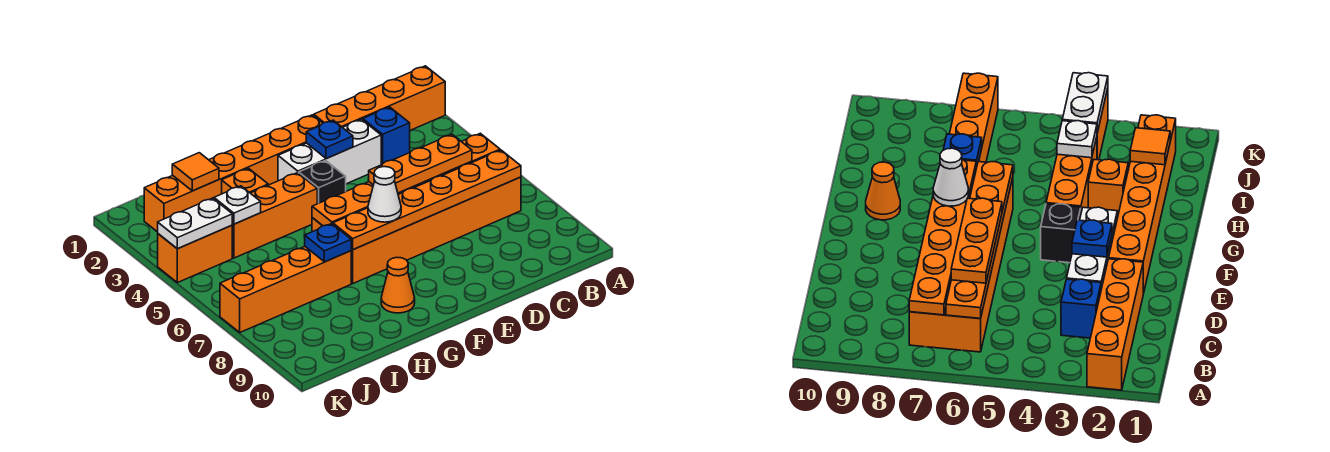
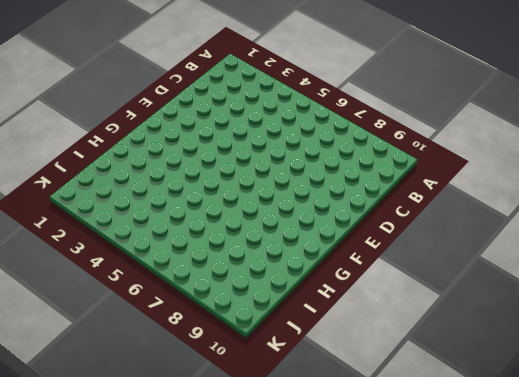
none -> orange 1x4 brick [314,66,445,130]
none -> orange 2x6 brick [312,177,521,283]
none -> blue 1x1 brick [363,107,410,165]

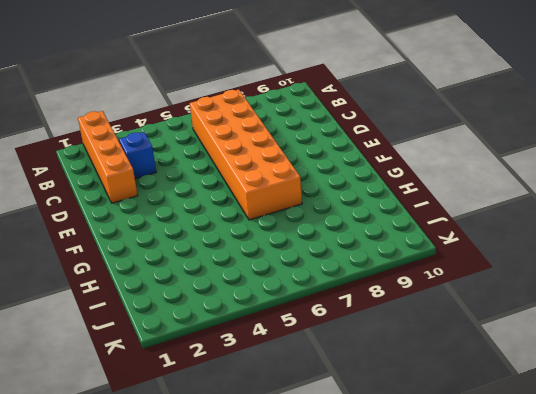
none -> white 1x3 brick [278,119,381,184]
none -> orange 1x6 brick [144,115,323,232]
none -> black 1x1 brick [299,160,346,204]

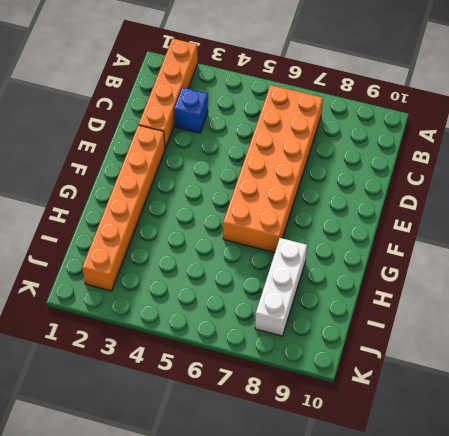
white 1x3 brick [255,238,307,336] -> white 1x3 brick moved to [278,119,381,184]
none -> black 1x1 brick [299,160,346,204]
none -> orange 1x3 brick [232,173,317,258]
none -> orange 1x1 cone [381,257,415,313]

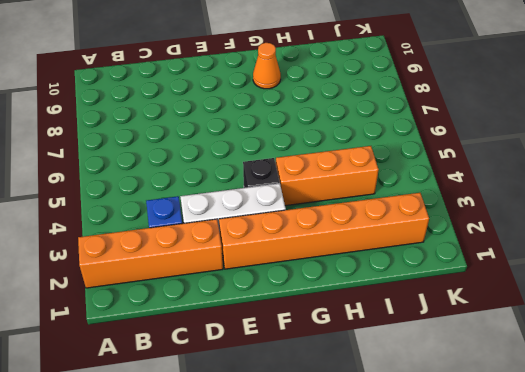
none -> orange 2x6 brick [312,177,521,283]
none -> orange 1x1 brick [222,168,268,194]
none -> orange 1x4 brick [220,247,351,332]

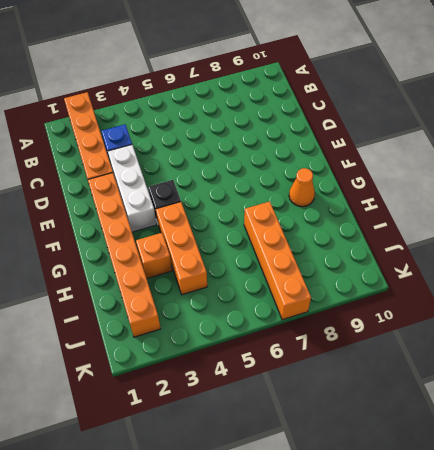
none -> orange 2x6 brick [312,177,521,283]
none -> orange 1x2 brick [158,225,232,283]
none -> orange 1x6 plate [312,133,500,226]

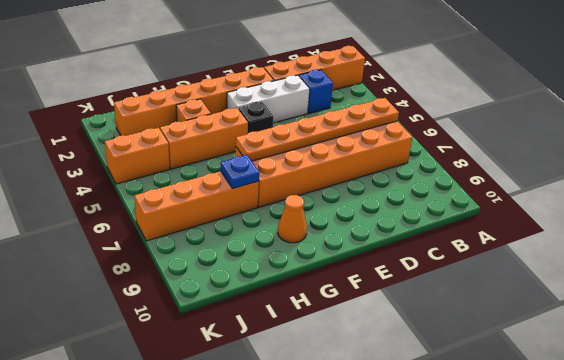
none -> orange 1x6 plate [333,150,521,250]
none -> blue 1x1 plate [306,120,353,159]
none -> orange 1x1 tile [172,153,219,191]

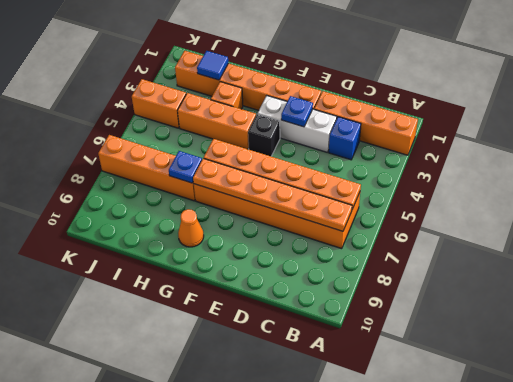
blue 1x1 tile [197,51,228,80] -> orange 1x1 tile [172,153,219,191]
none -> white 1x1 plate [214,186,261,224]
none -> white 1x2 plate [158,198,233,249]
none -> orange 1x3 plate [368,134,472,193]

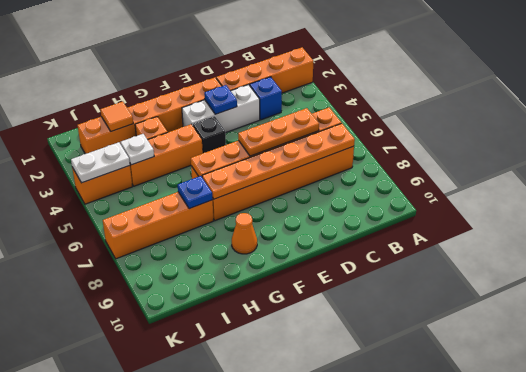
none -> white 1x1 cone [368,167,401,222]

